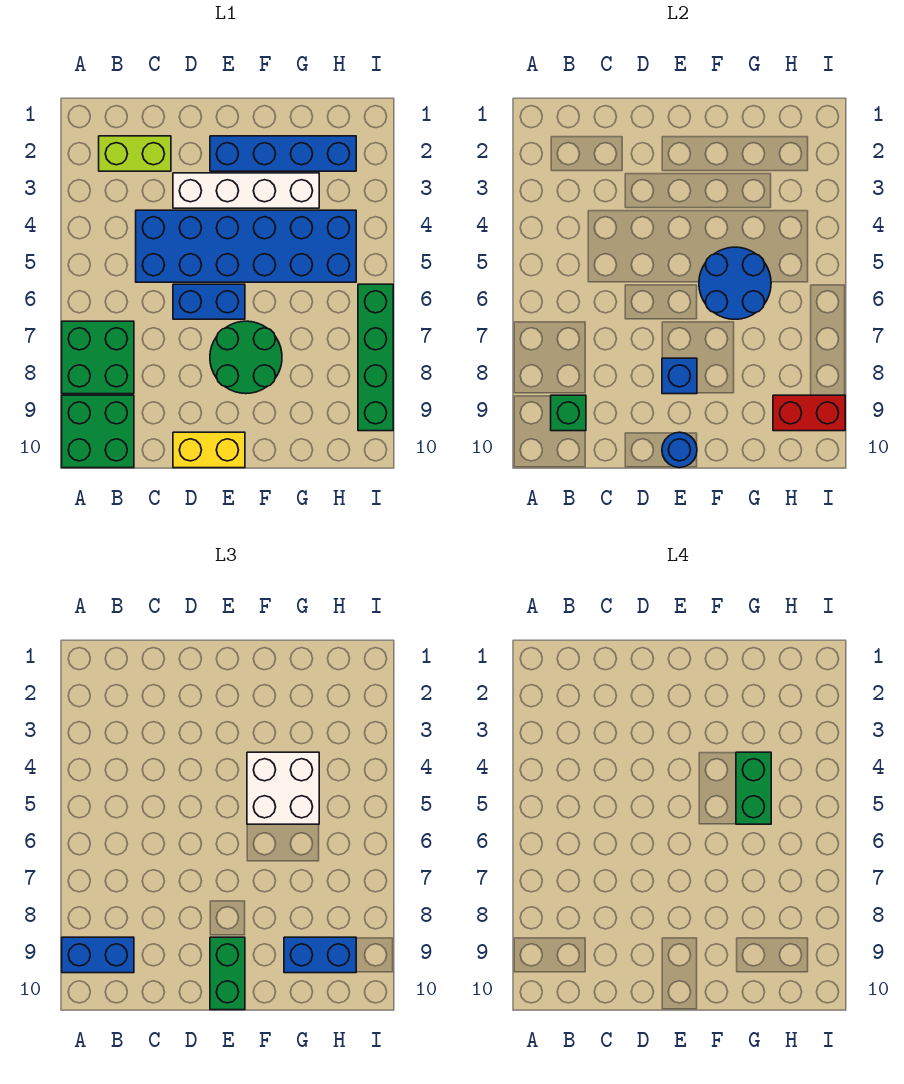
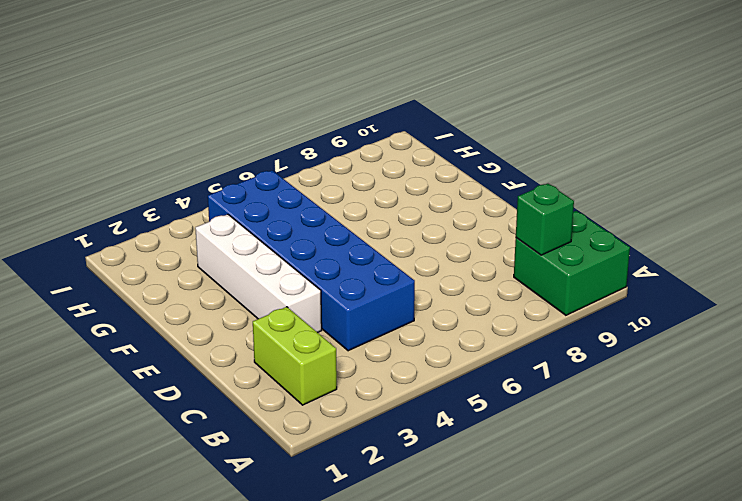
none -> green 2x2 brick [62,321,134,394]
none -> blue 1x2 brick [173,284,245,319]
none -> yellow 1x2 brick [173,432,245,468]

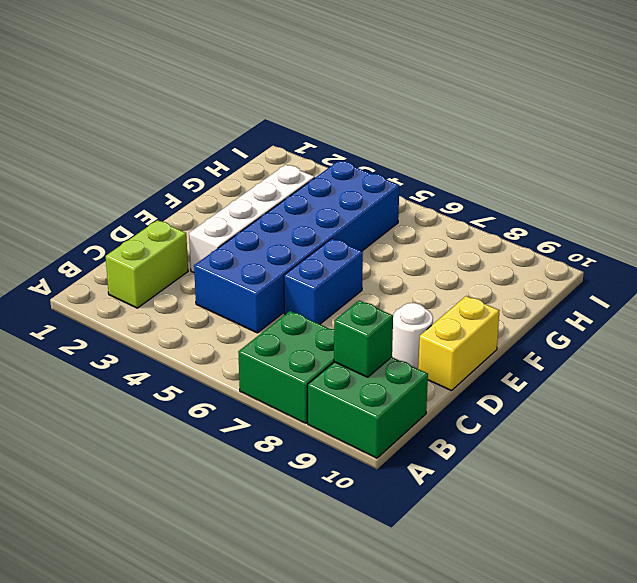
white 1x1 round brick [392,303,433,369] -> none
none -> blue 1x4 brick [210,136,356,171]
none -> green 2x2 round brick [210,321,282,394]
none -> green 1x4 brick [358,284,393,431]

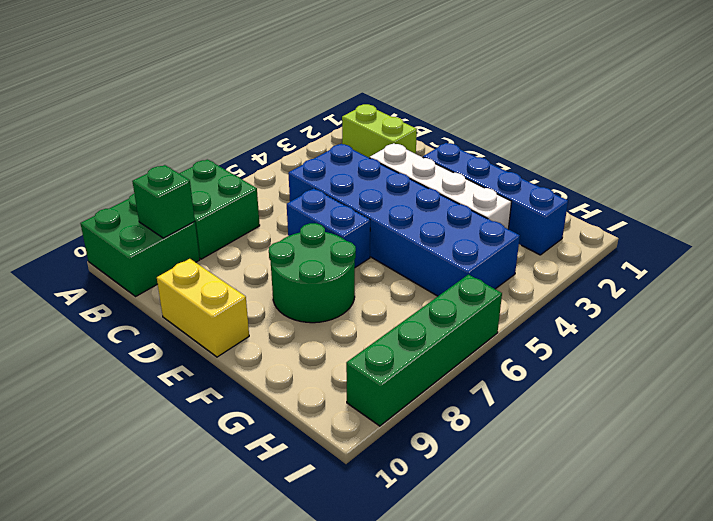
none -> blue 1x1 brick [662,358,697,394]
none -> blue 1x1 round brick [662,432,697,468]
none -> blue 2x2 round brick [699,247,771,319]

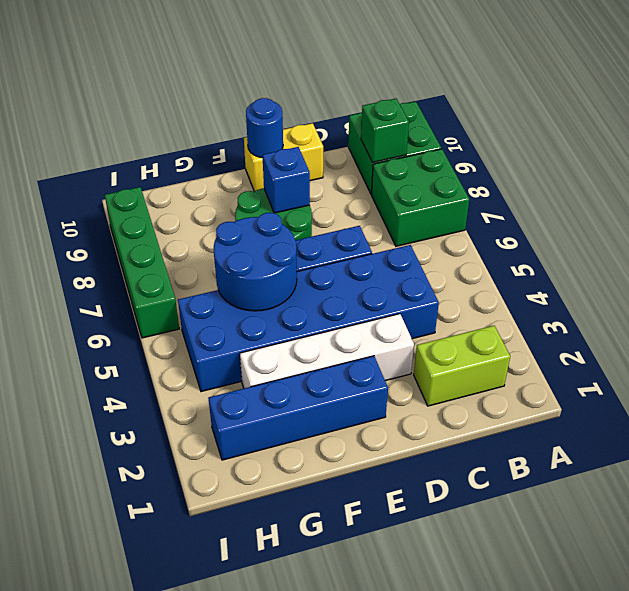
none -> red 1x2 brick [773,395,845,431]
none -> blue 1x2 brick [62,937,134,973]
none -> green 1x2 brick [210,937,245,1010]

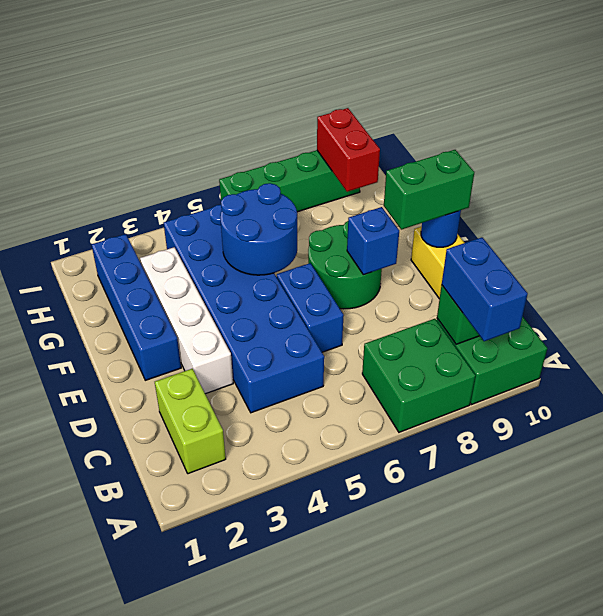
none -> white 2x2 brick [247,752,319,824]
none -> blue 1x2 brick [284,937,356,973]
none -> green 1x2 brick [736,752,771,824]

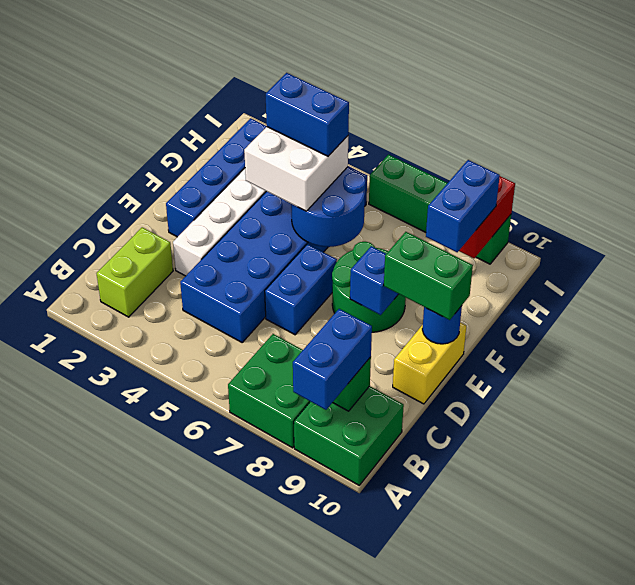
blue 1x2 brick [266,73,349,156] -> green 1x2 brick [736,752,771,824]

